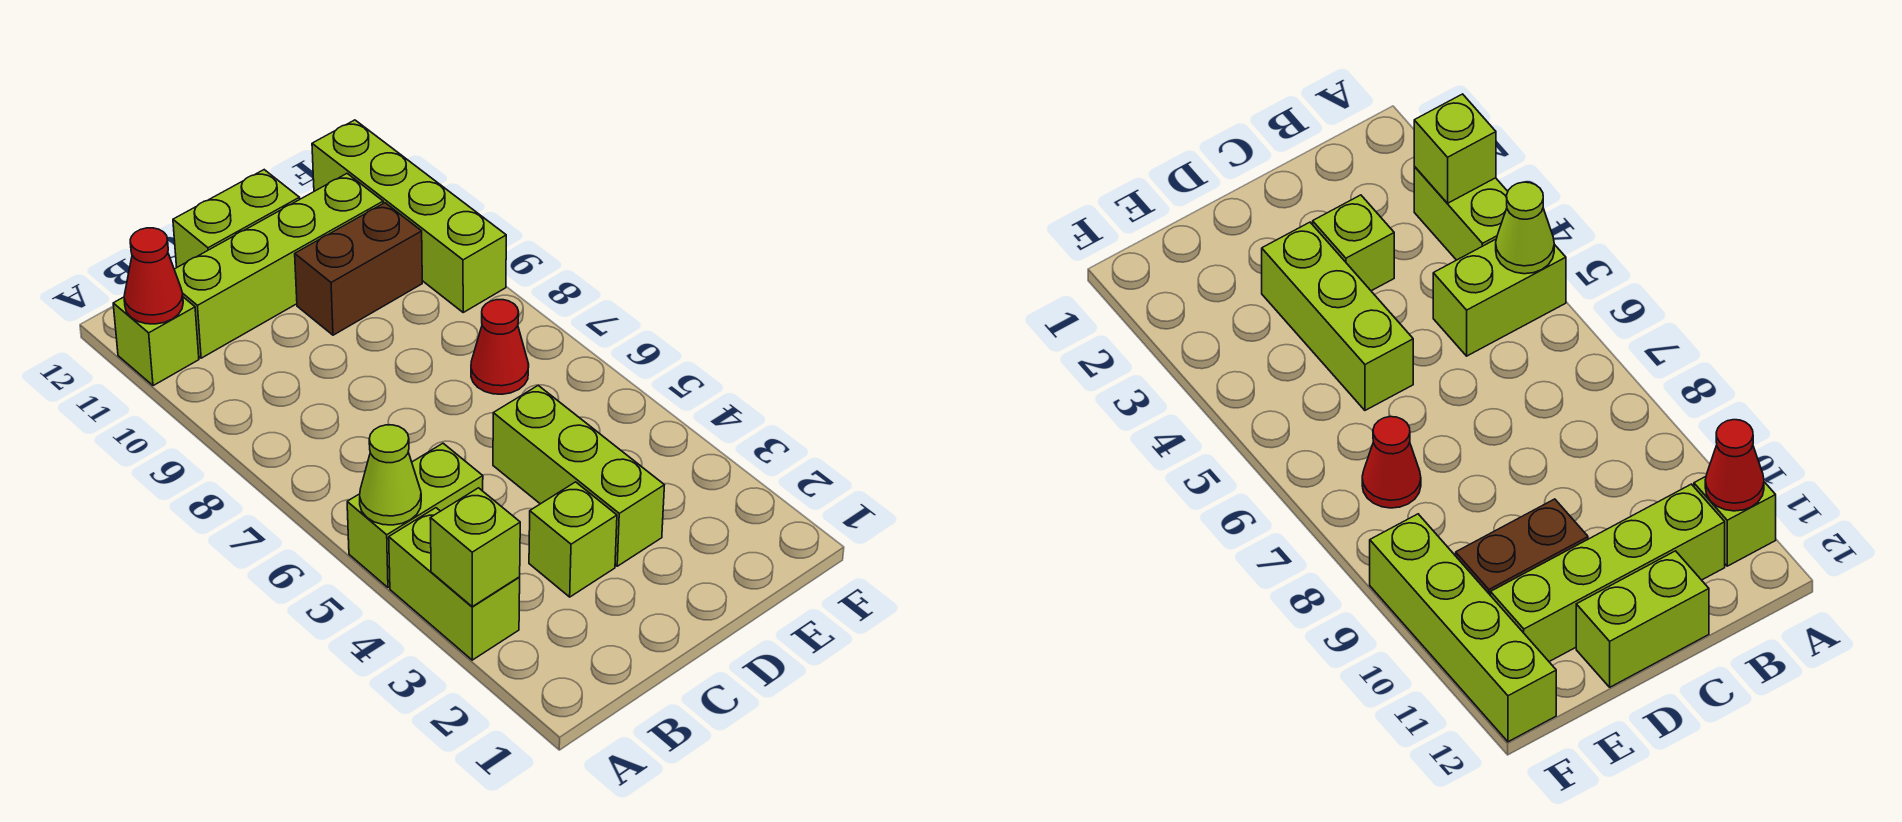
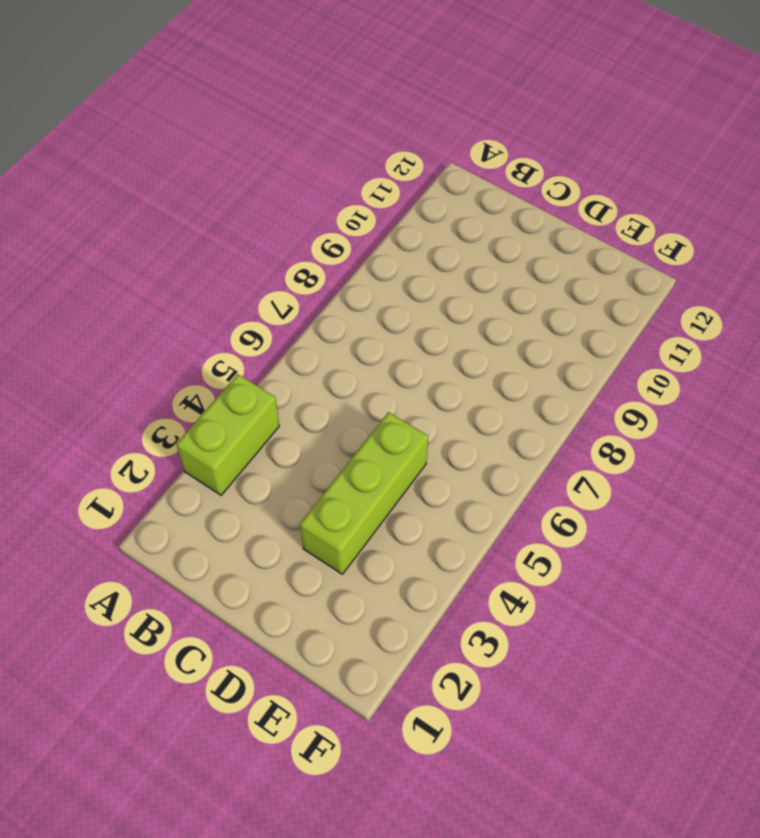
none -> lime 1x2 brick [347,443,483,588]
none -> lime 1x1 brick [113,297,199,386]
none -> lime 1x4 brick [174,174,383,358]

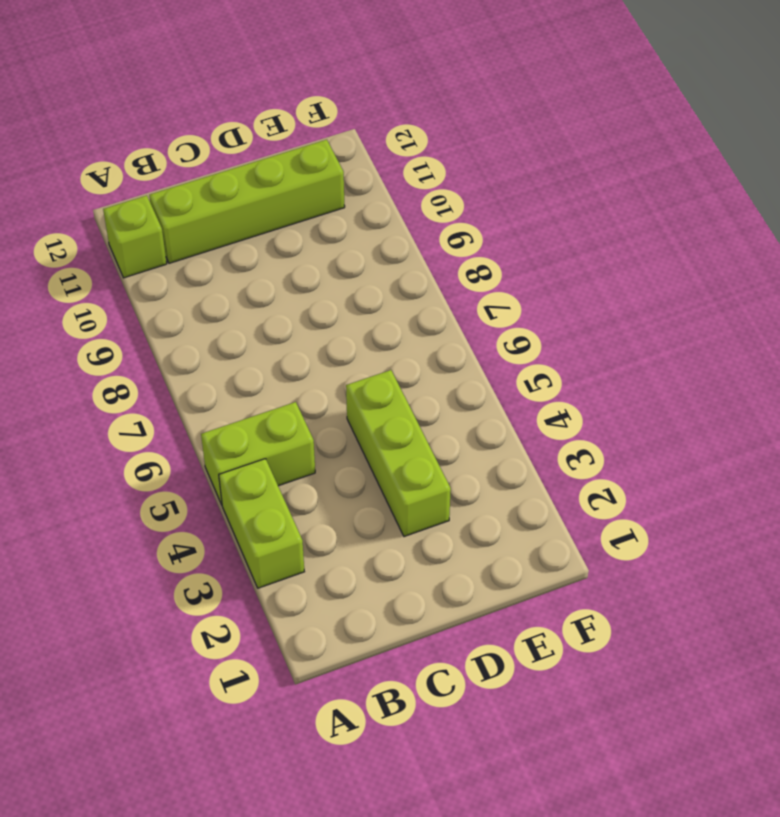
none -> lime 1x1 brick [529,482,617,597]
none -> lime 1x2 brick [173,170,300,267]
none -> brown 1x2 brick [295,203,422,335]

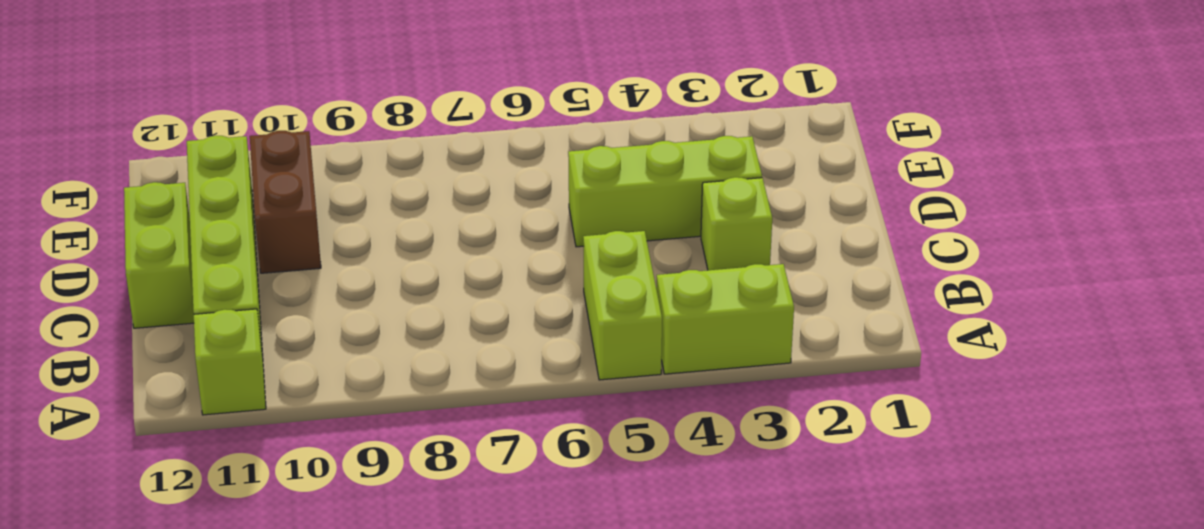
none -> red 1x1 cone [471,300,529,394]
none -> lime 1x4 brick [312,120,506,312]
none -> lime 1x1 brick [430,488,520,607]

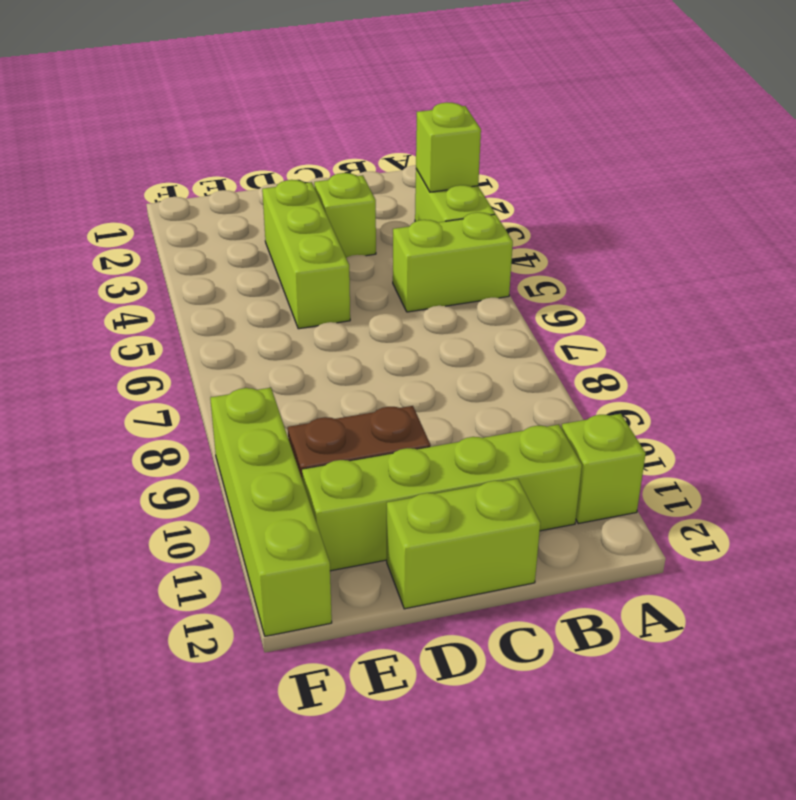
none -> red 1x1 cone [471,300,529,394]
none -> lime 1x1 cone [360,425,421,525]
none -> red 1x1 cone [124,228,183,324]

